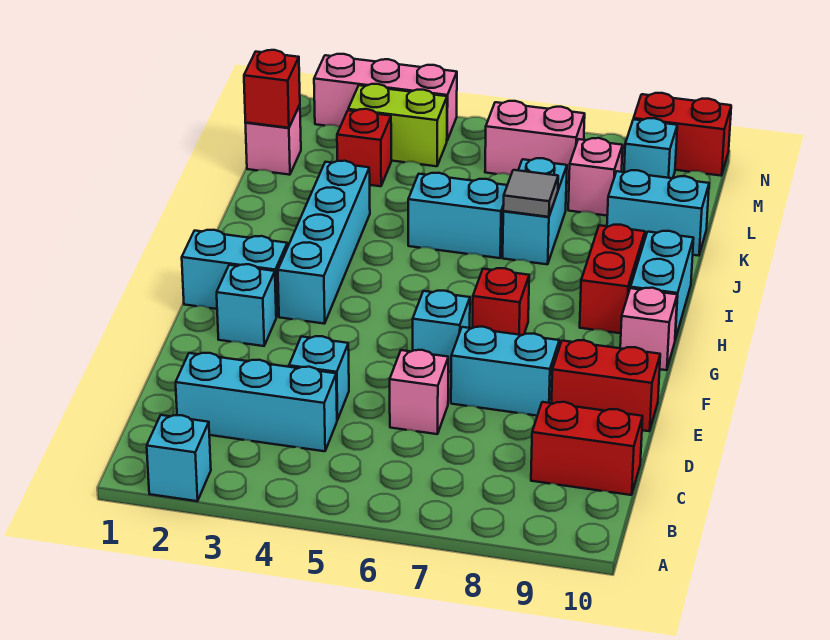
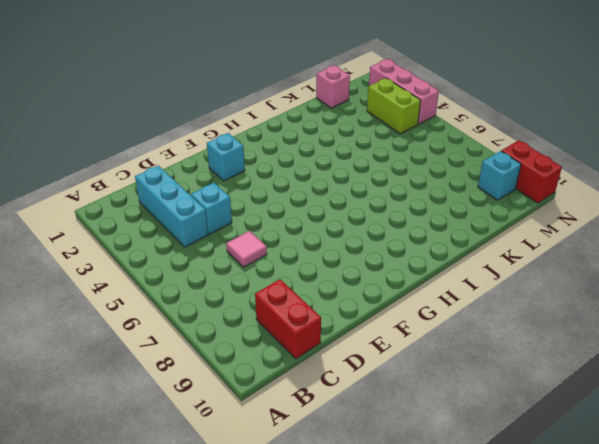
pink 1x1 tile [226,231,267,267] -> pink 1x1 brick [390,350,448,434]
none -> cyan 1x1 brick [147,415,211,501]
none -> cyan 1x2 brick [451,327,559,416]
none -> red 1x2 brick [552,340,660,431]

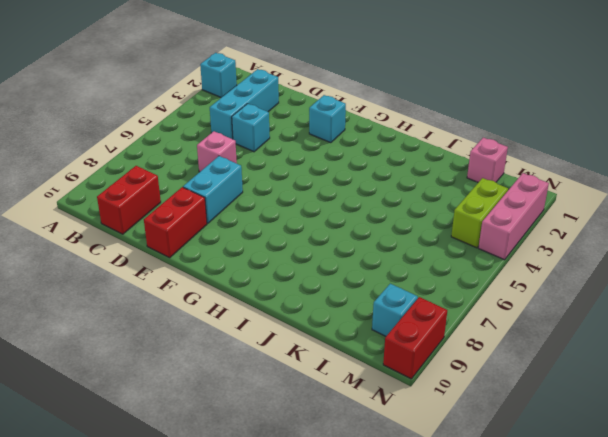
none -> cyan 1x1 brick [413,291,470,372]
none -> cyan 1x2 brick [182,230,287,317]
none -> cyan 1x4 brick [278,161,370,324]

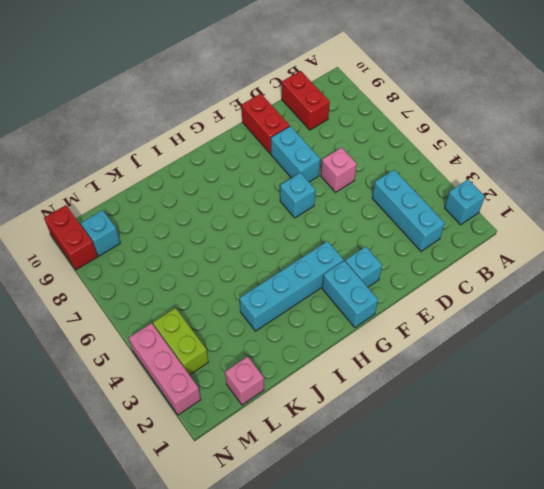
none -> cyan 1x1 brick [289,336,349,420]
none -> red 1x1 brick [473,268,529,335]
none -> pink 1x1 brick [620,288,677,370]

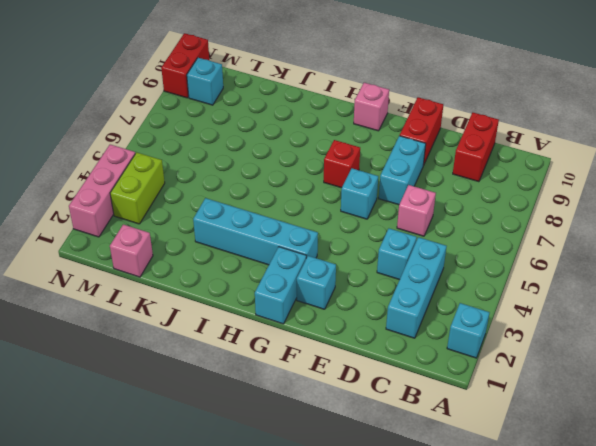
none -> red 1x2 brick [580,225,645,333]
none -> cyan 1x2 brick [631,231,694,339]
none -> cyan 1x2 brick [408,173,507,258]

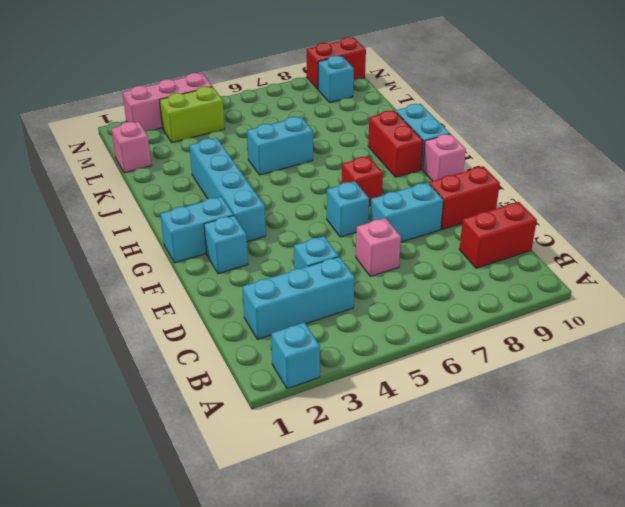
none -> cyan 1x2 brick [503,158,567,264]
none -> cyan 1x2 brick [607,170,709,256]
none -> red 1x1 brick [337,109,391,186]

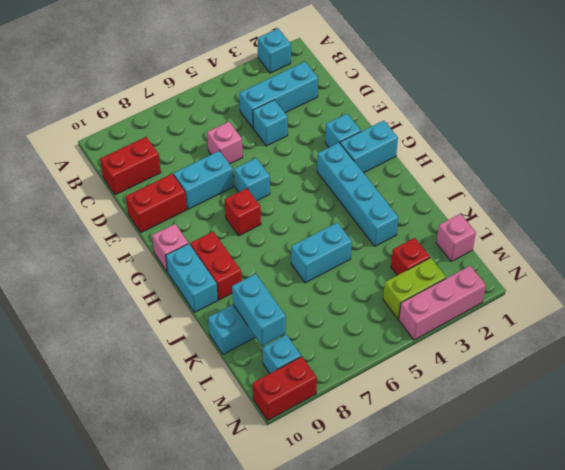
cyan 1x2 brick [232,274,286,346] -> cyan 1x2 brick moved to [503,158,567,264]
none -> pink 1x1 brick [568,138,623,216]
none -> pink 1x2 brick [485,101,585,183]
none -> grey 1x1 tile [503,170,558,217]

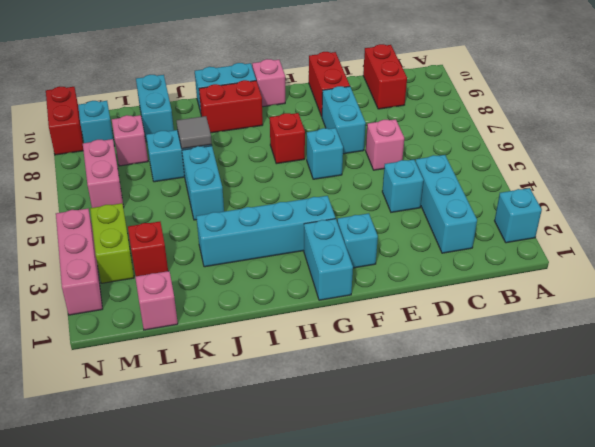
none -> red 1x1 brick [244,50,300,128]

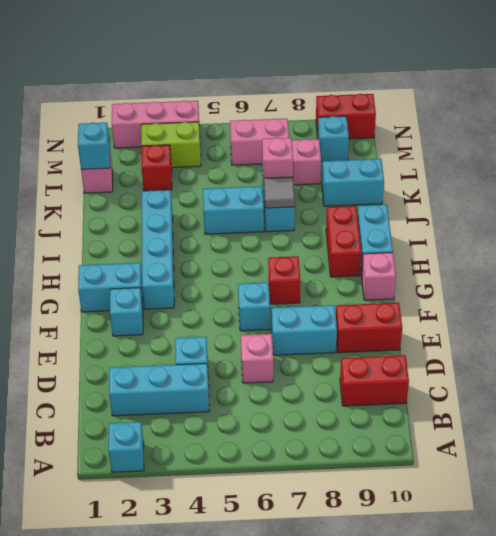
pink 1x1 brick [262,138,293,180] -> none
cyan 1x1 brick [78,123,110,169] -> red 1x1 brick [244,50,300,128]

